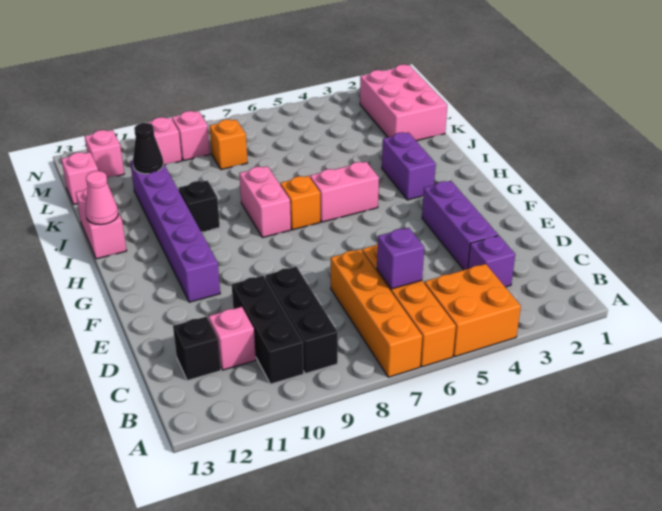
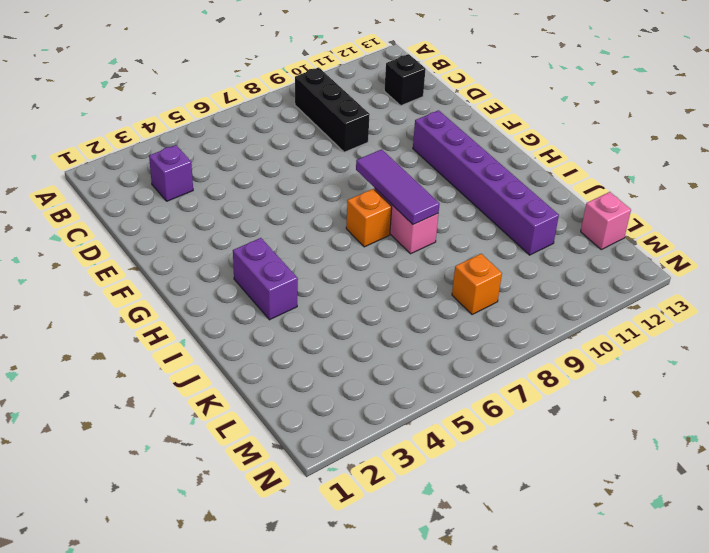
purple 1x3 tile [356,149,440,225] -> none
none -> orange 2x2 brick [424,264,521,357]
none -> orange 1x4 brick [362,244,456,367]
none -> orange 1x4 brick [331,249,422,377]

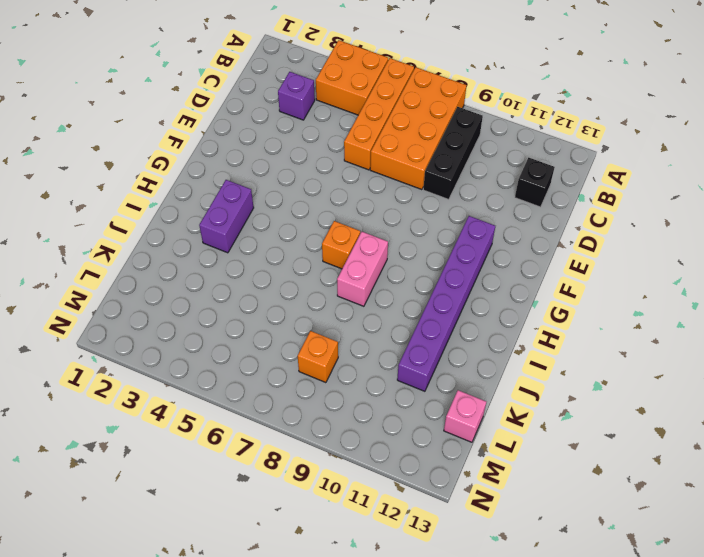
orange 2x4 brick [370,67,467,190] -> orange 1x4 brick [331,249,422,377]
none -> black 1x3 brick [232,276,304,384]
none -> pink 1x1 brick [209,307,256,370]
none -> purple 1x3 brick [422,181,498,270]

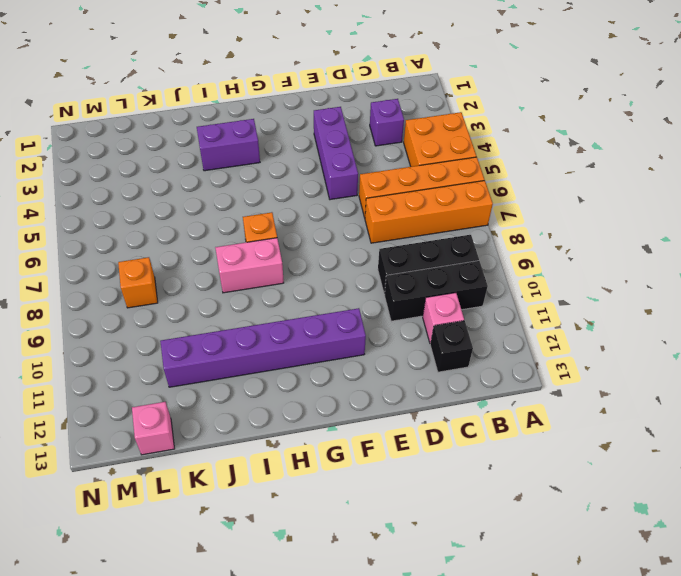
purple 1x3 brick [314,107,358,200] -> purple 1x3 brick turned to [422,181,498,270]
none -> pink 1x2 brick [310,162,379,222]
none -> black 1x1 brick [179,181,220,232]
none -> pink 1x2 brick [76,188,127,259]

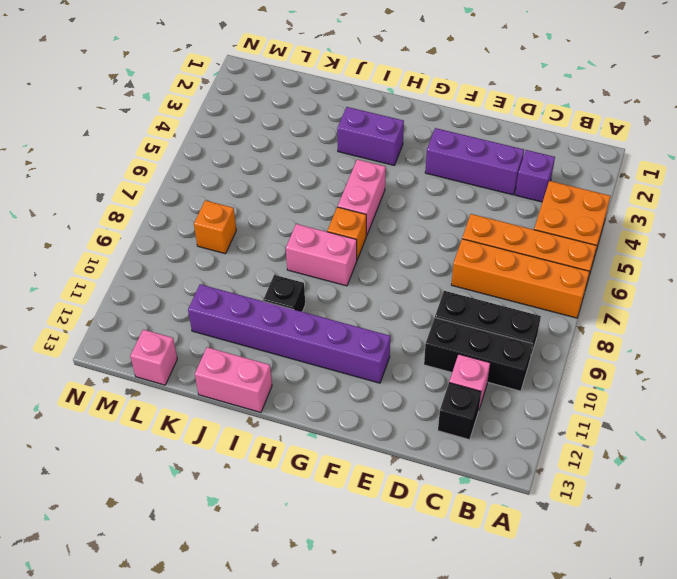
none -> pink 2x3 brick [360,64,447,141]
none -> pink 1x1 brick [172,111,210,161]
none -> pink 1x1 brick [147,117,182,165]

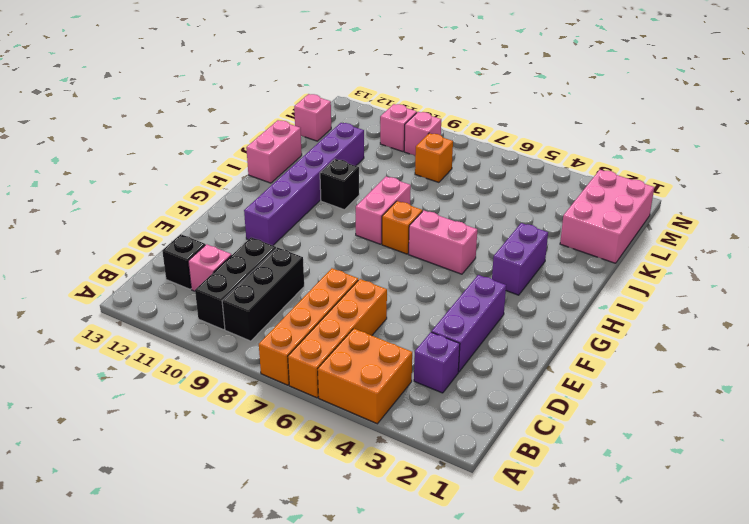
none -> pink 1x1 brick [85,130,124,178]
none -> purple 1x1 brick [377,228,424,289]
none -> pink 1x1 cone [86,171,118,225]

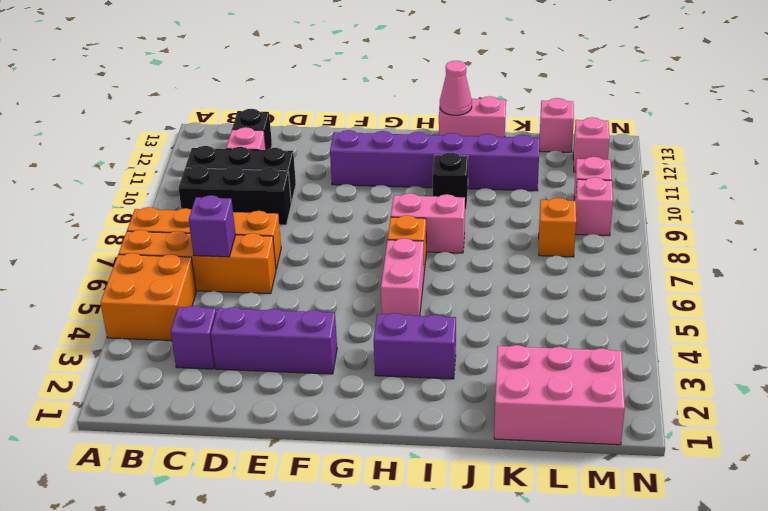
none -> black 1x1 cone [133,123,164,174]

